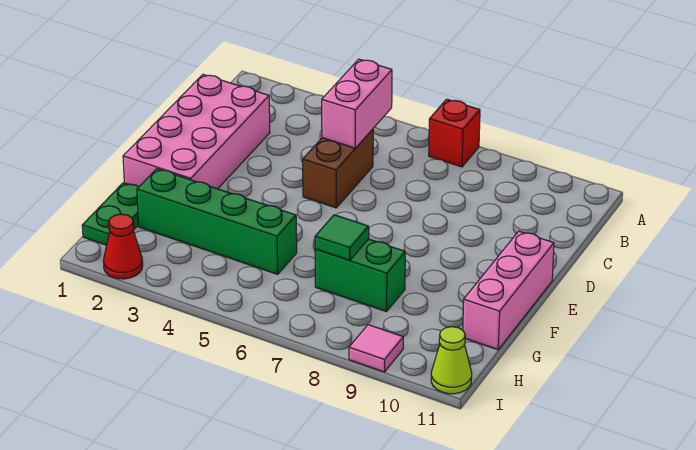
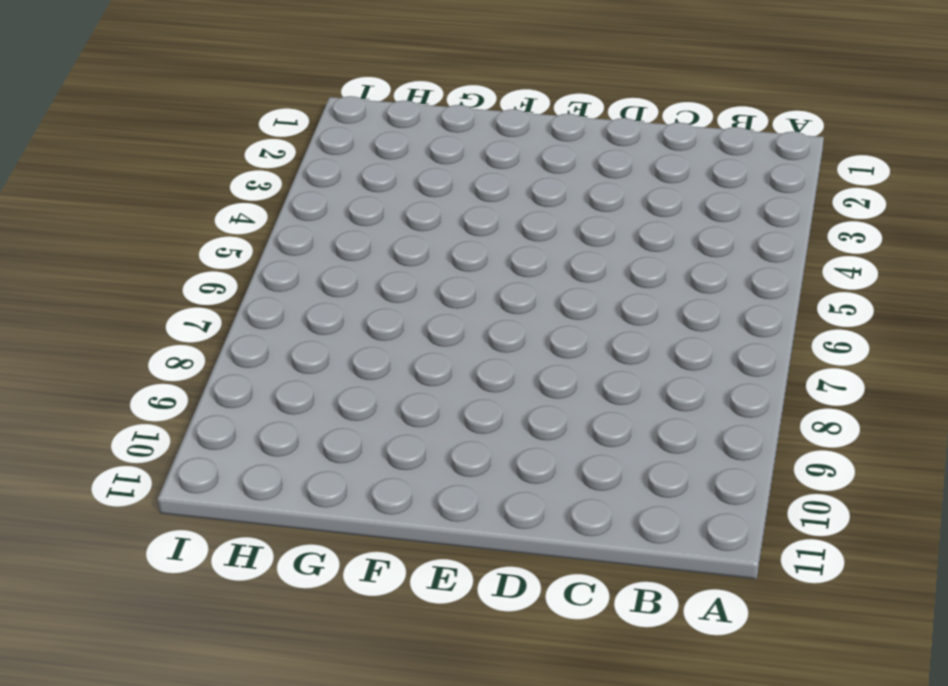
none -> red 1x1 brick [429,99,480,167]
none -> pink 2x4 brick [123,74,270,189]
none -> brown 1x2 brick [303,129,373,208]

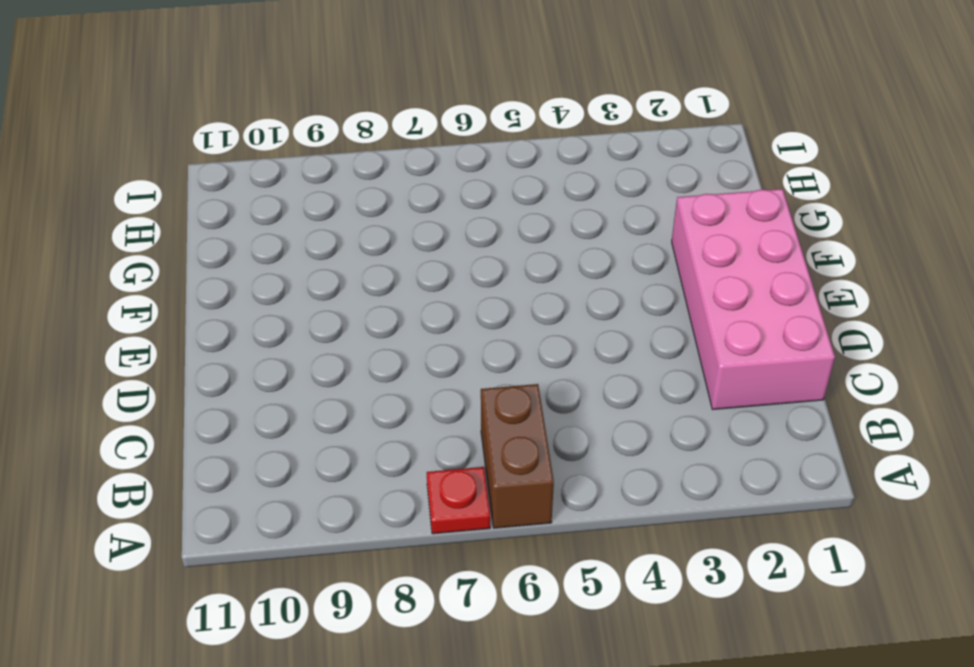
brown 1x2 brick [481,384,554,528] -> brown 1x2 brick moved to [303,129,373,208]
red 1x1 plate [427,467,490,534] -> red 1x1 brick [429,99,480,167]
none -> pink 1x3 brick [463,231,554,350]
none -> green 1x2 plate [82,183,139,245]
none -> green 1x4 brick [137,169,297,274]

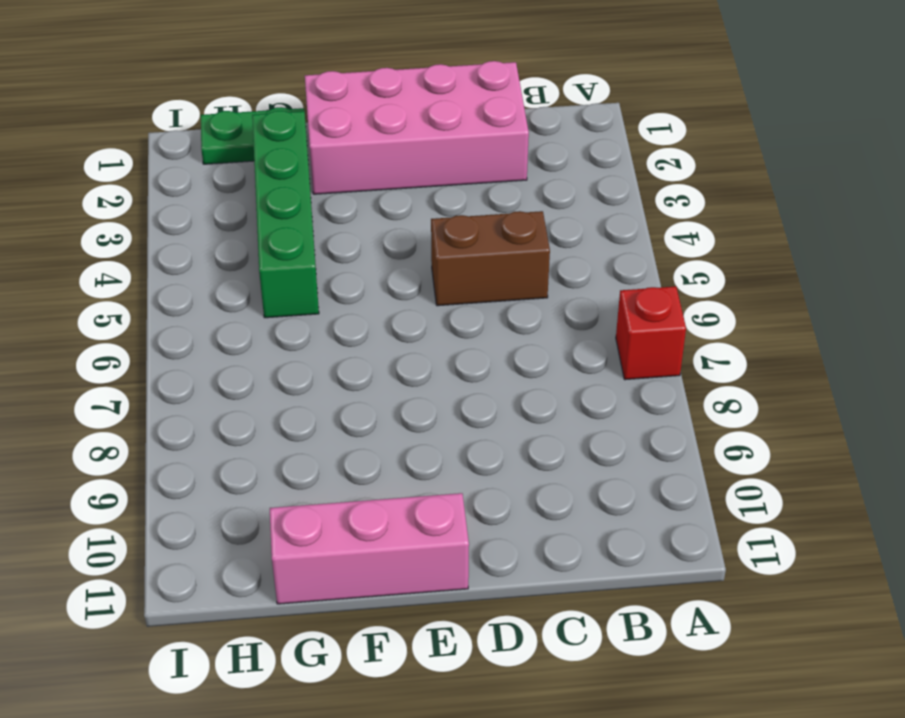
none -> green 1x2 brick [315,239,405,312]
none -> red 1x1 cone [104,214,143,279]
none -> pink 1x1 tile [349,325,403,372]

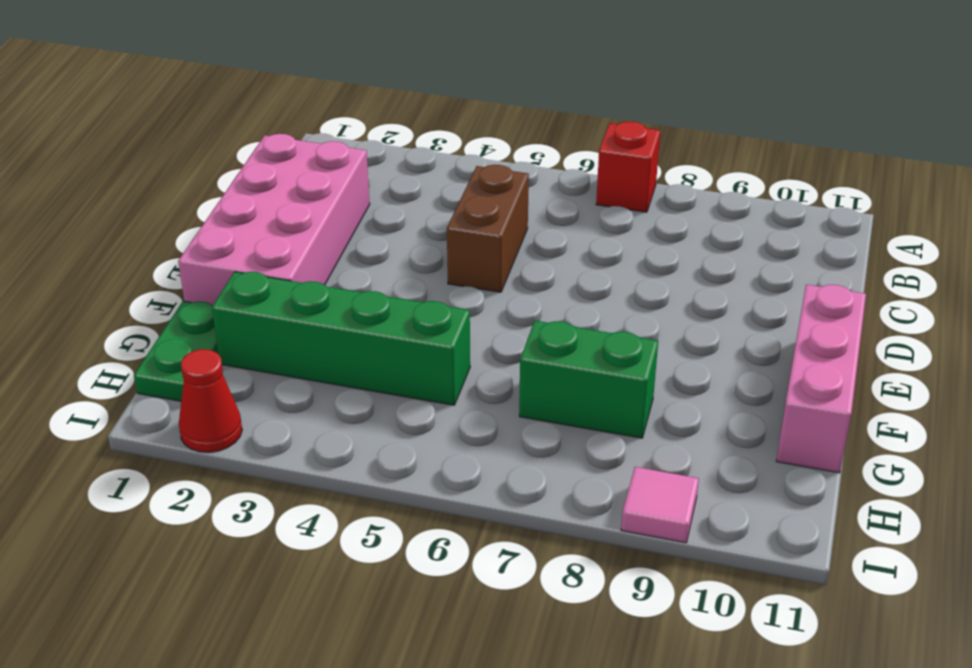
none -> lime 1x1 cone [431,327,472,394]
none -> pink 1x2 brick [322,59,392,148]
none -> green 1x1 tile [315,215,369,260]

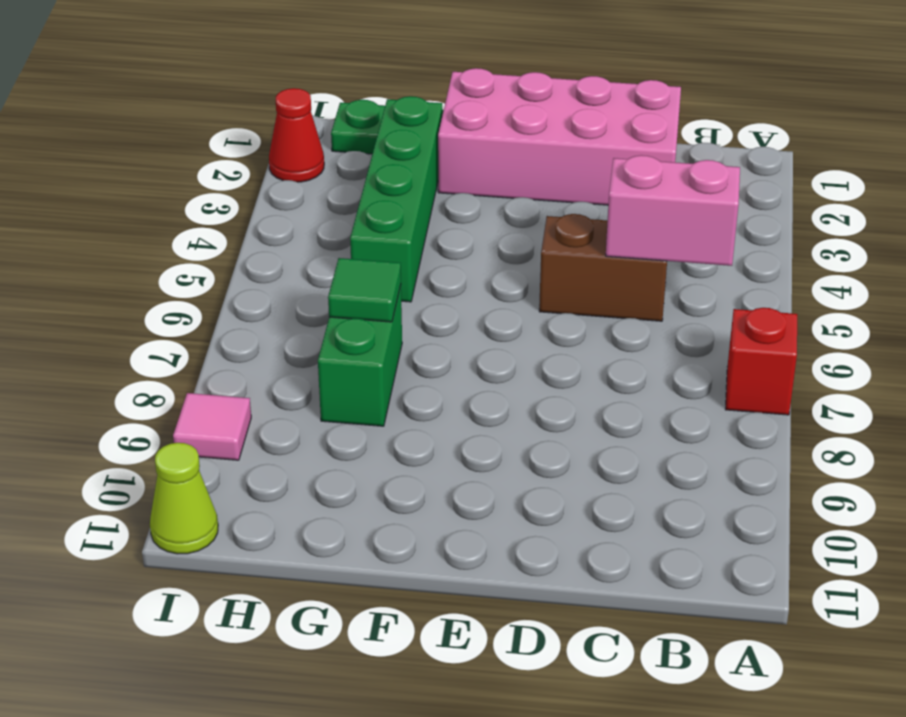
none -> pink 1x3 brick [463,231,554,350]

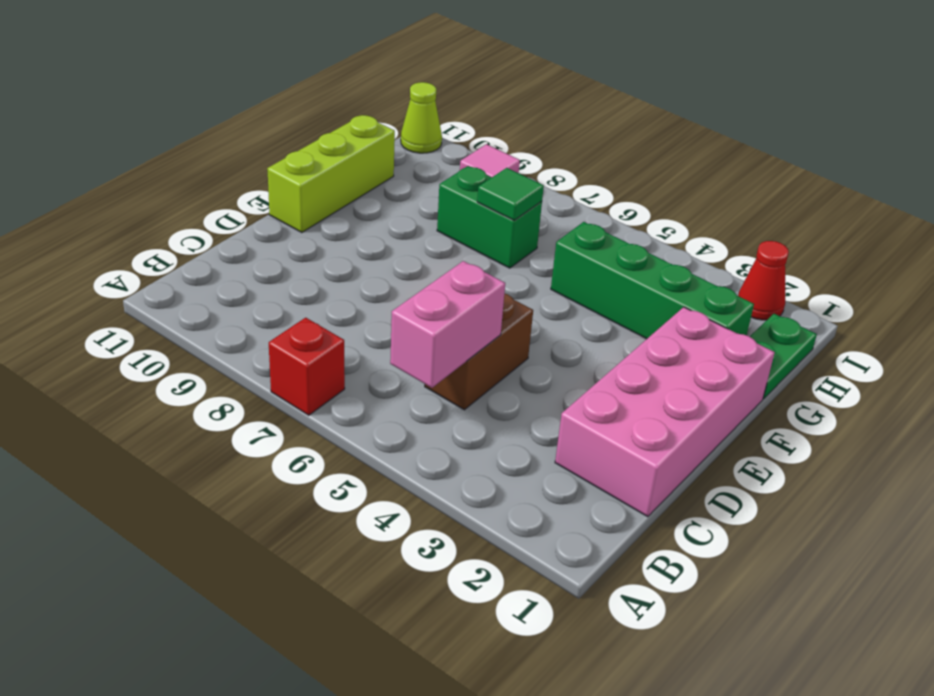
lime 1x3 brick [267,115,395,233] -> pink 1x3 brick [463,231,554,350]

